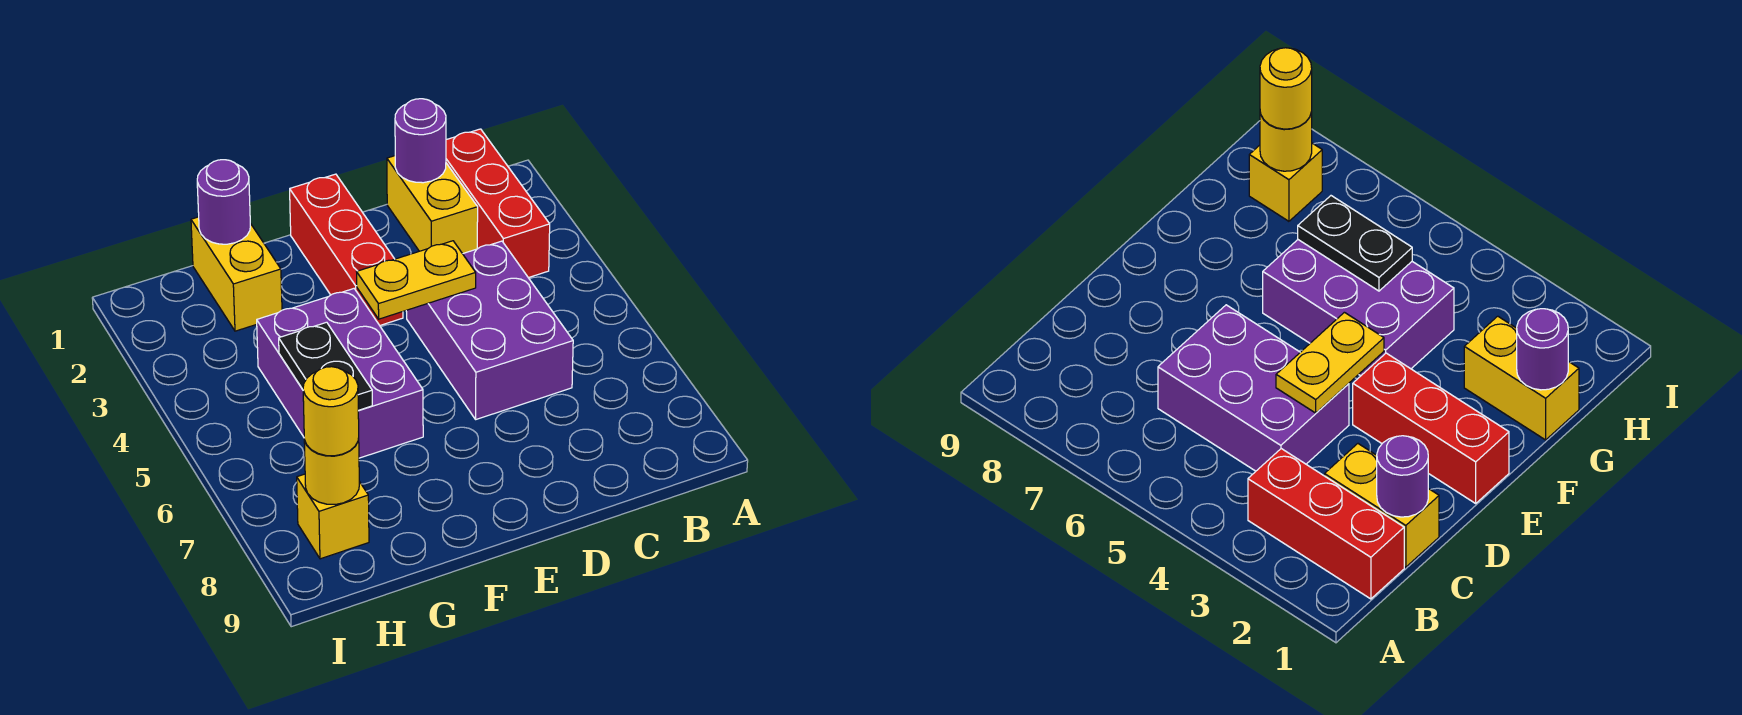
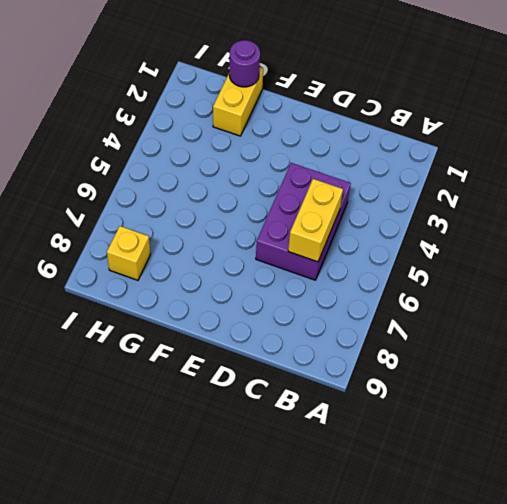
yellow 1x2 brick [288,179,343,262] -> yellow 1x2 brick moved to [387,156,478,254]
none -> red 1x3 brick [446,129,550,278]
none -> red 1x3 brick [290,174,403,325]
none -> purple 2x3 brick [257,289,423,458]

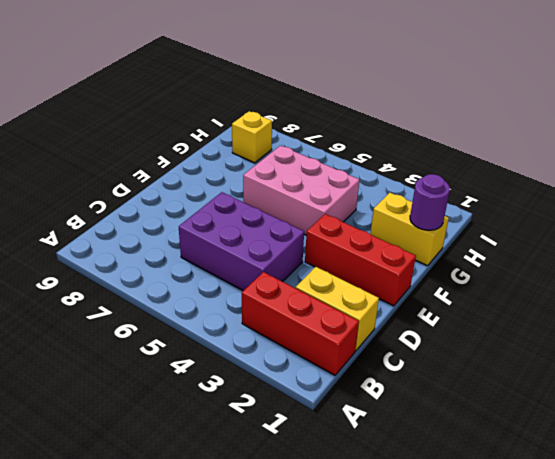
pink 2x3 brick [243,146,359,235] -> purple 2x3 brick [257,289,423,458]
none -> purple 1x1 round brick [395,99,446,183]
none -> yellow 1x2 plate [357,241,476,319]
none -> black 1x2 plate [279,322,372,410]

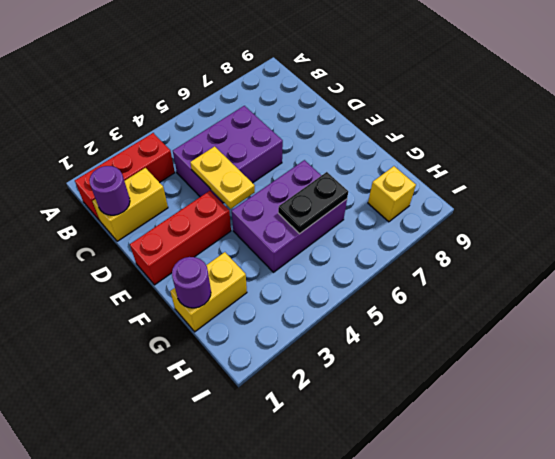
none -> yellow 1x1 round brick [304,439,359,504]
none -> yellow 1x1 round brick [303,367,359,456]

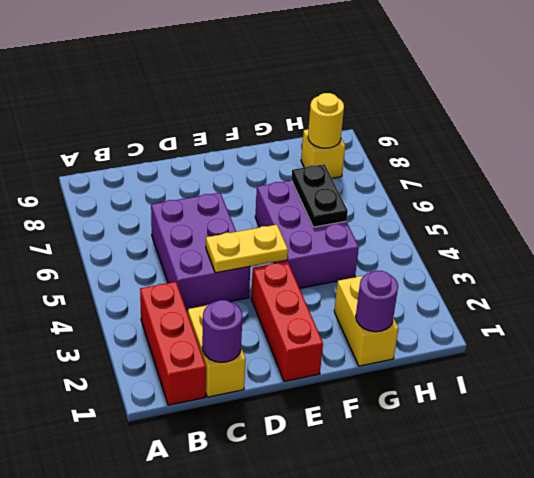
none -> yellow 1x1 round brick [303,367,359,456]

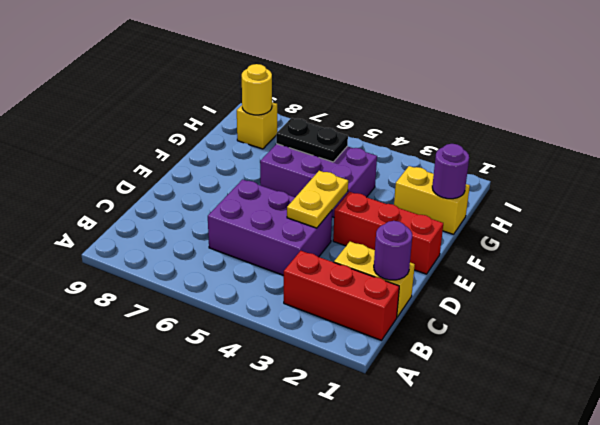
none -> yellow 1x1 round brick [303,367,359,456]

